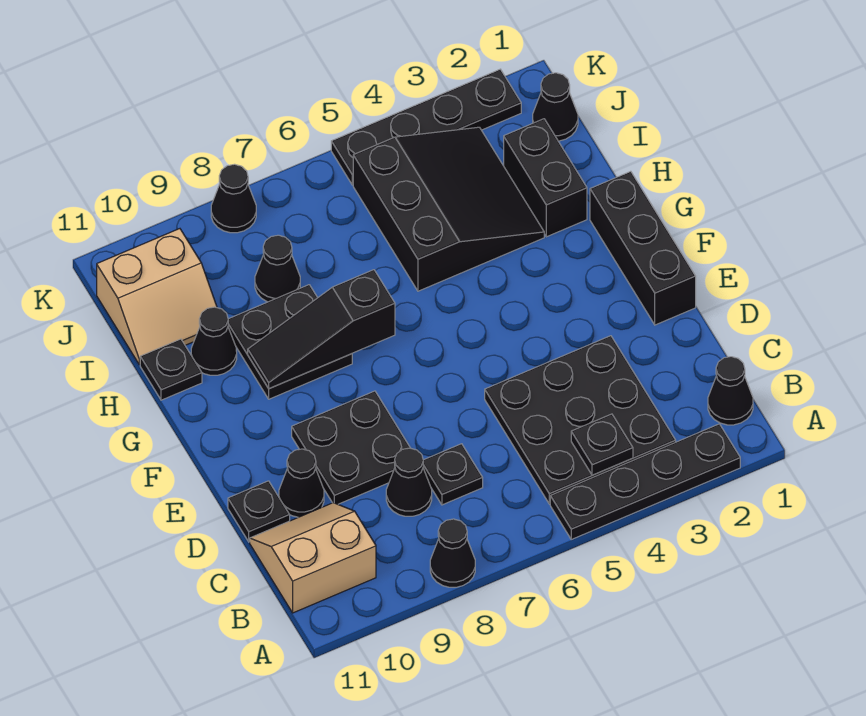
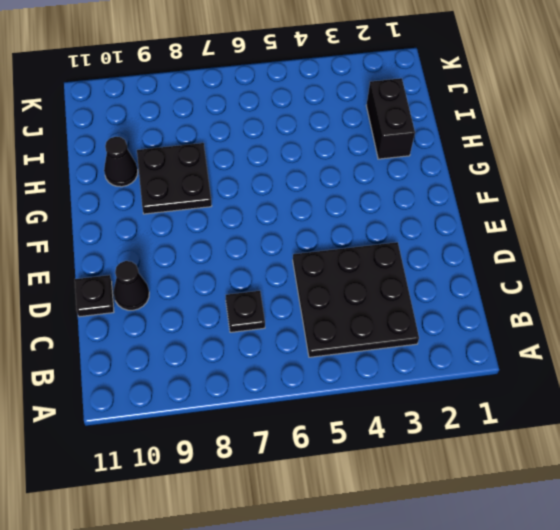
none -> black 1x4 plate [550,424,740,539]
none -> black 1x1 cone [430,519,475,587]
none -> black 1x1 cone [708,357,753,425]

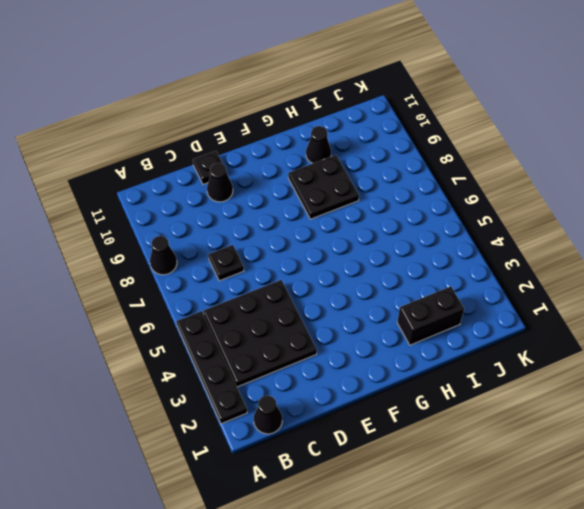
none -> tan 2x2 slope [250,503,376,613]
none -> black 1x1 cone [386,448,432,516]
none -> black 2x2 plate [292,391,410,504]

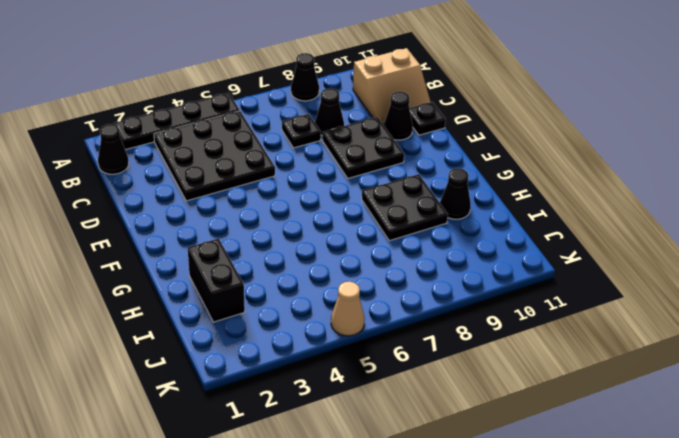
tan 1x1 cone [331,282,365,336] -> black 1x4 plate [331,69,521,185]
none -> black 1x3 brick [590,171,696,325]
none -> black 3x3 slope [353,127,544,291]
none -> black 1x1 plate [140,339,202,400]

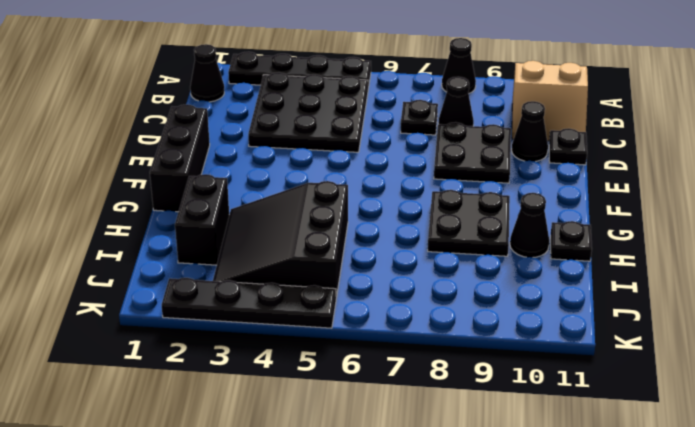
none -> black 1x1 cone [255,235,300,302]
none -> tan 2x2 slope [97,229,217,365]
none -> black 1x1 cone [533,73,578,141]

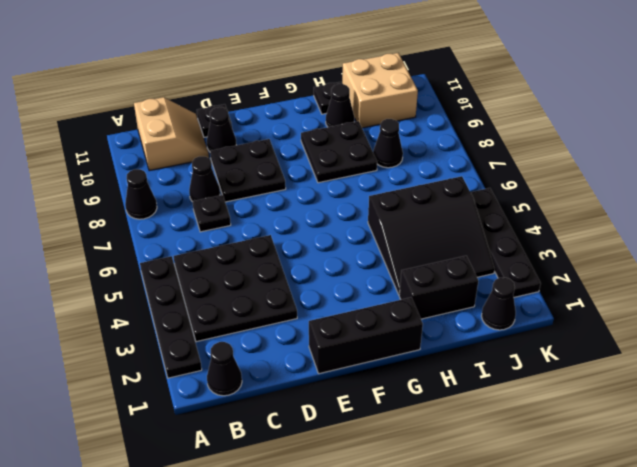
tan 2x2 brick [342,53,418,128] -> tan 2x2 slope [97,229,217,365]
none -> black 1x1 cone [211,164,256,233]
none -> black 1x1 plate [571,414,633,475]
none -> black 1x3 slope [248,270,395,389]

